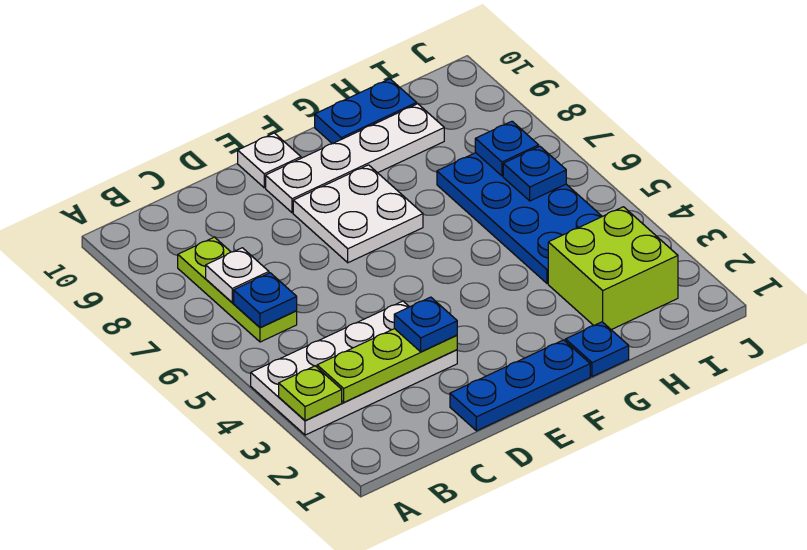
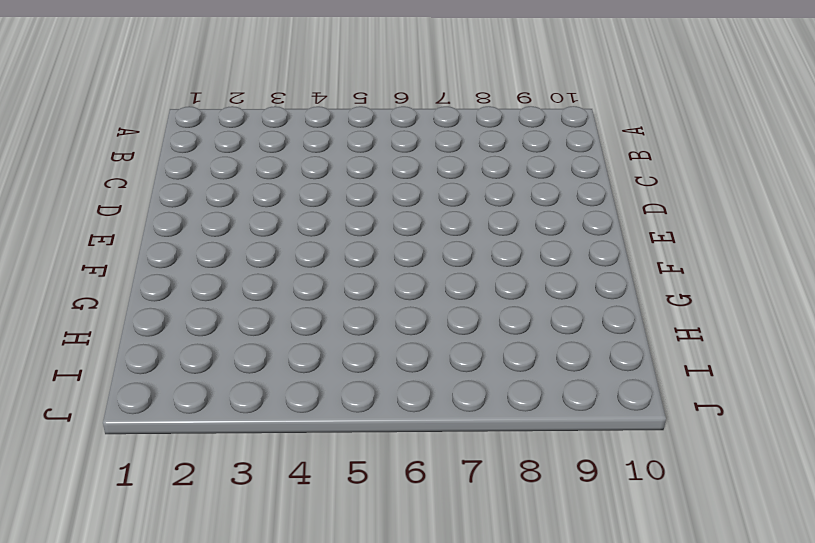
none -> white 2x4 plate [251,301,457,435]
none -> lime 1x3 plate [178,237,297,342]
none -> blue 1x3 plate [450,340,590,431]

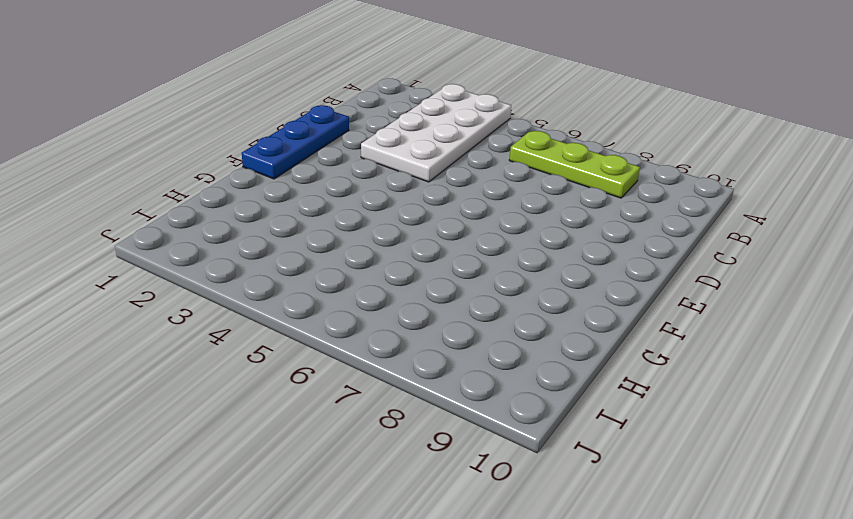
none -> white 2x2 plate [293,165,423,263]
none -> white 1x4 plate [266,104,444,213]
none -> white 1x1 plate [238,133,301,188]

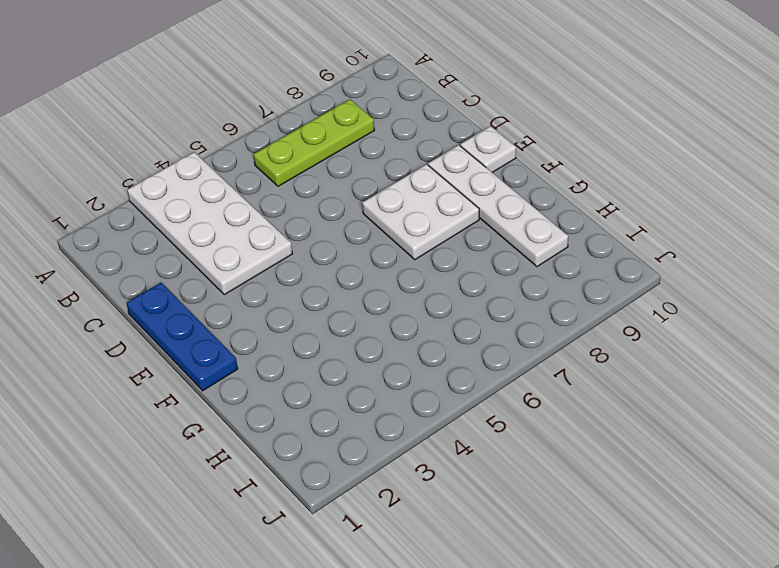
none -> blue 1x1 plate [566,322,629,377]
none -> blue 1x2 plate [315,79,417,144]
none -> lime 2x2 brick [548,207,678,330]

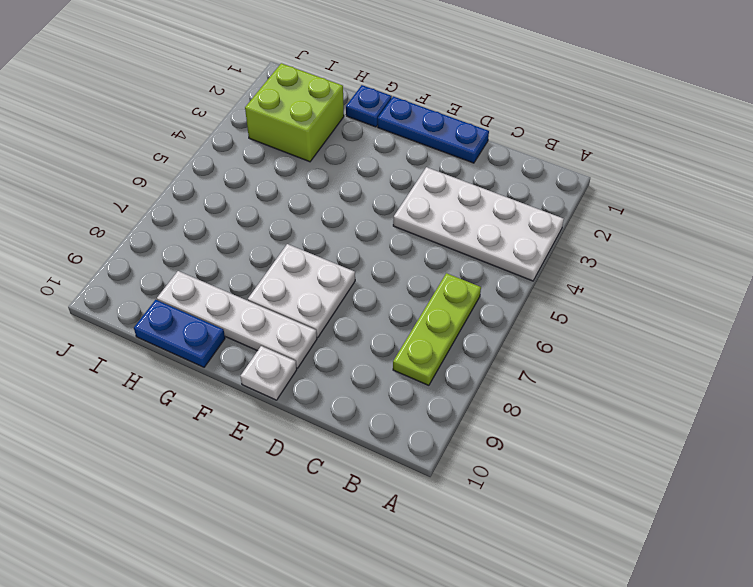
none -> blue 2x4 plate [437,153,602,283]
none -> lime 1x1 plate [279,366,342,421]
none -> lime 1x3 plate [317,329,457,402]

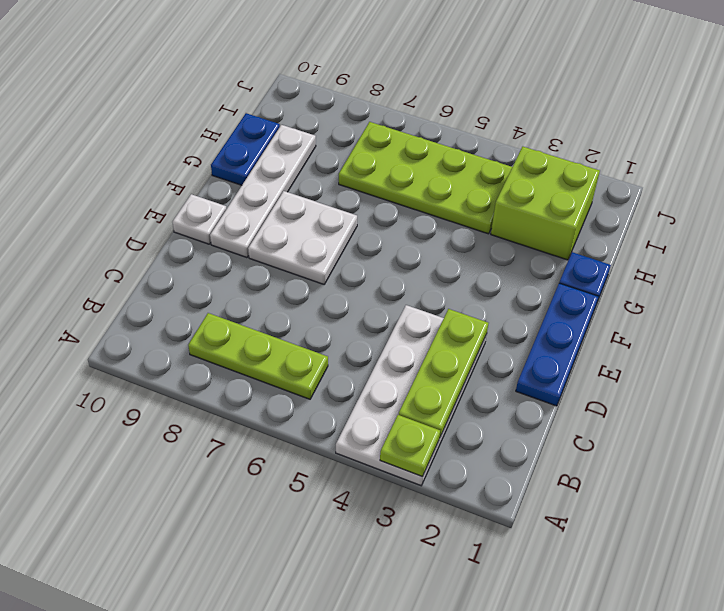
lime 2x4 plate [339,122,512,234] -> blue 2x4 plate [437,153,602,283]
none -> blue 1x1 plate [234,273,297,328]
none -> white 1x1 plate [206,248,269,302]
none -> blue 1x1 plate [503,146,566,201]

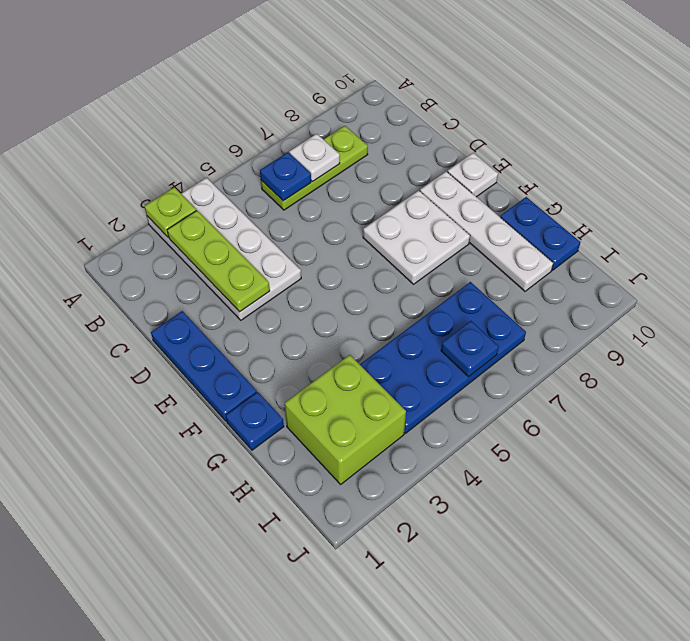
none -> blue 1x1 plate [475,121,539,176]
none -> blue 1x1 plate [394,297,457,352]

